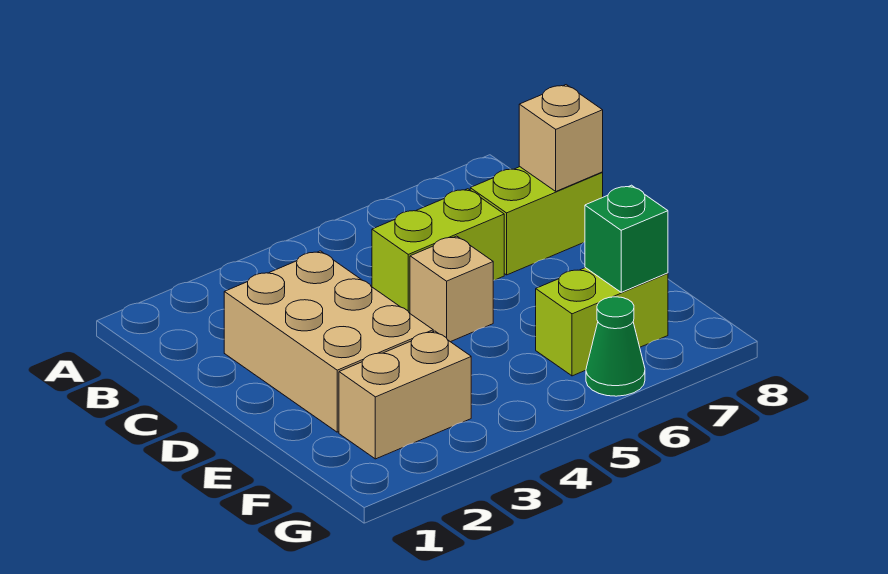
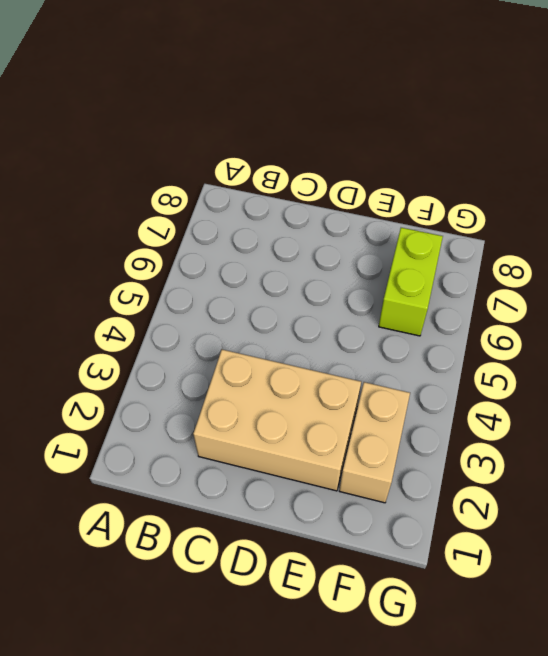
none -> lime 1x2 brick [372,189,504,313]
none -> lime 1x2 brick [470,167,603,275]

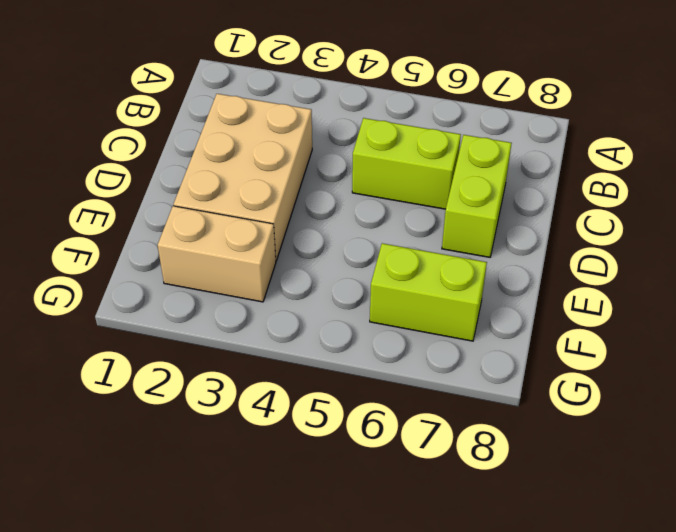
lime 1x2 brick [442,135,512,257] -> lime 1x2 brick turned to [470,167,603,275]
none -> tan 1x1 brick [410,236,493,342]
none -> green 1x1 cone [586,297,645,396]

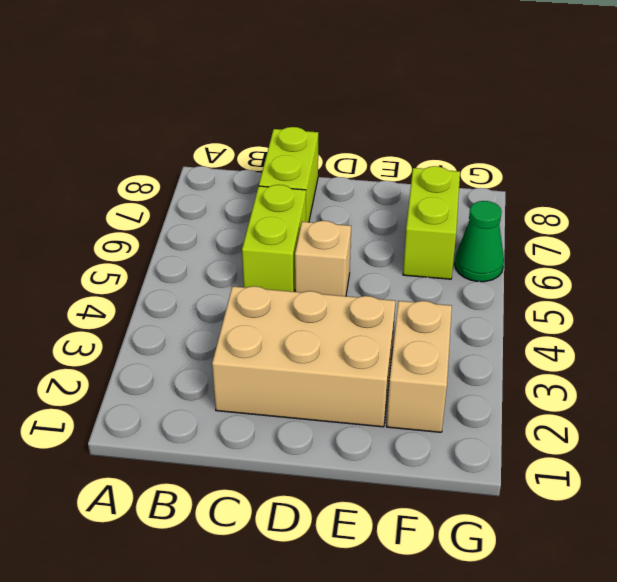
none -> tan 1x1 brick [519,85,603,191]
none -> green 1x1 brick [585,185,668,292]

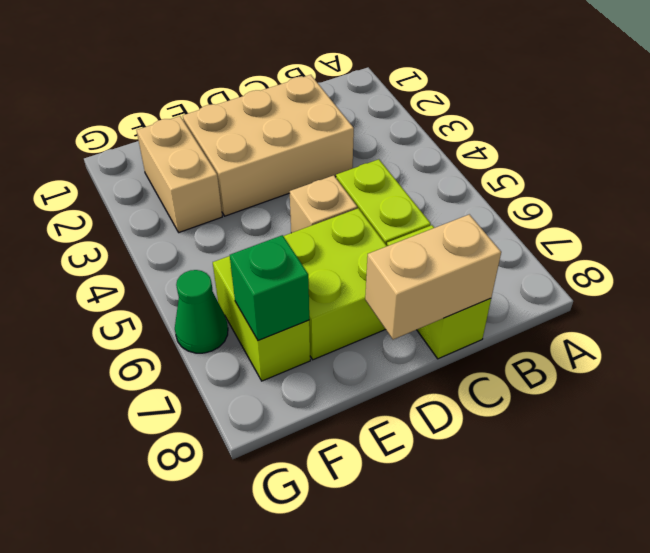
tan 1x2 brick [365,214,501,339] -> tan 1x1 brick [519,85,603,191]
lime 2x2 brick [284,208,387,360] -> none

